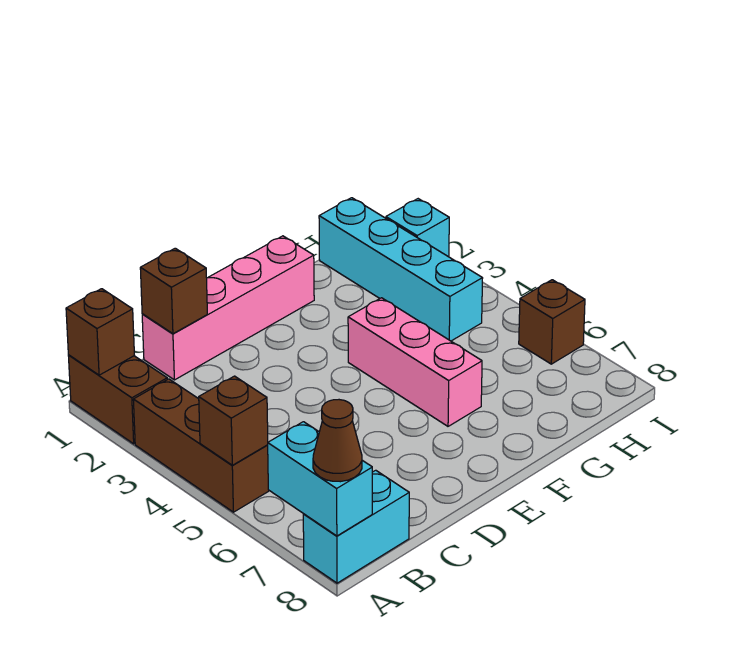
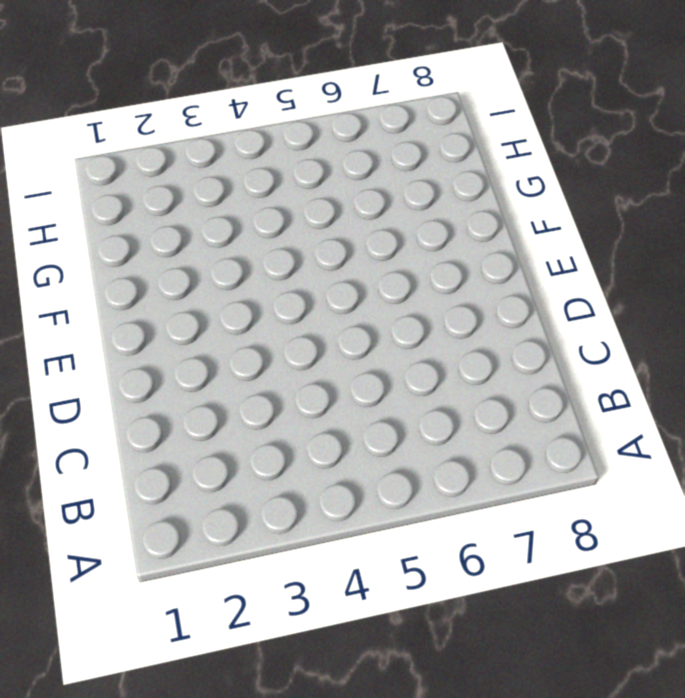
none -> brown 1x2 brick [68,355,167,444]
none -> brown 1x3 brick [133,379,269,512]
none -> cyan 1x2 brick [303,470,409,583]

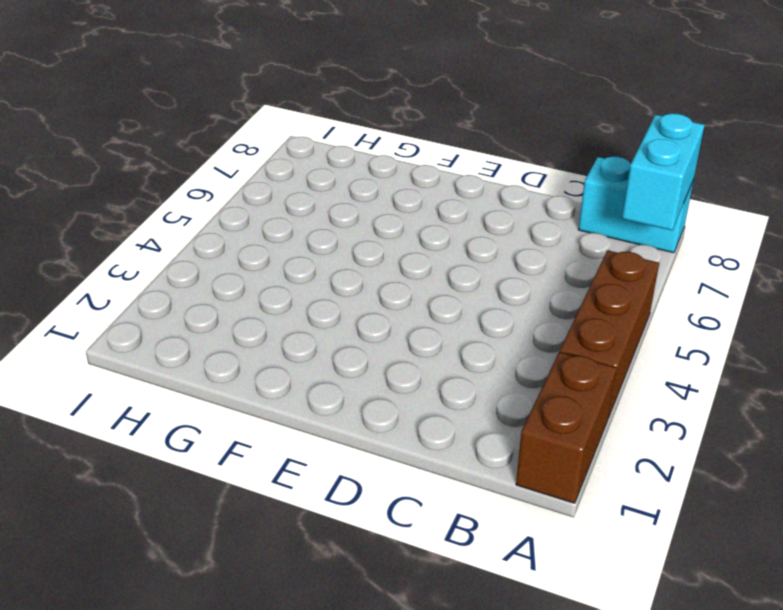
none -> pink 1x4 brick [142,236,314,380]
none -> pink 1x3 brick [348,298,482,426]
none -> cyan 1x4 brick [319,198,483,341]

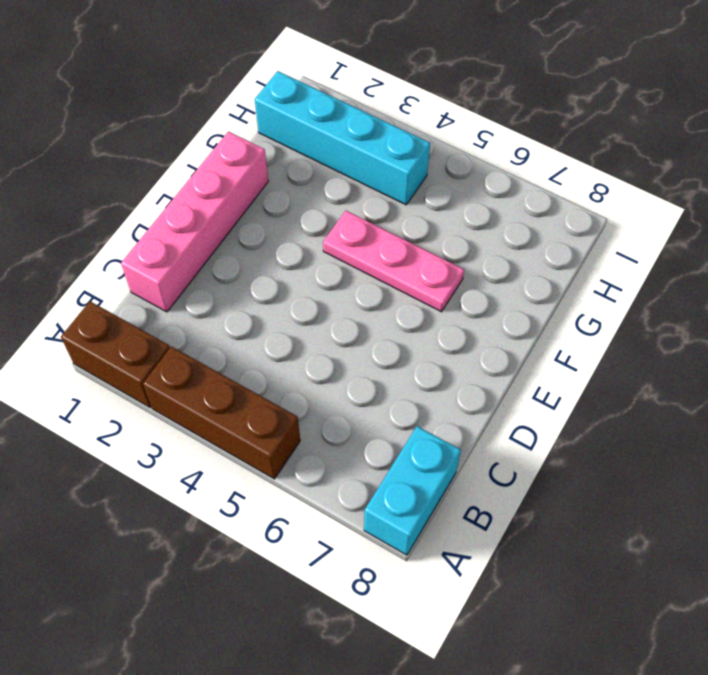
pink 1x3 plate [323,211,464,312] -> pink 1x3 brick [348,298,482,426]
none -> cyan 1x1 brick [386,199,449,257]
none -> brown 1x1 brick [519,280,585,364]
none -> brown 1x1 brick [66,289,134,375]

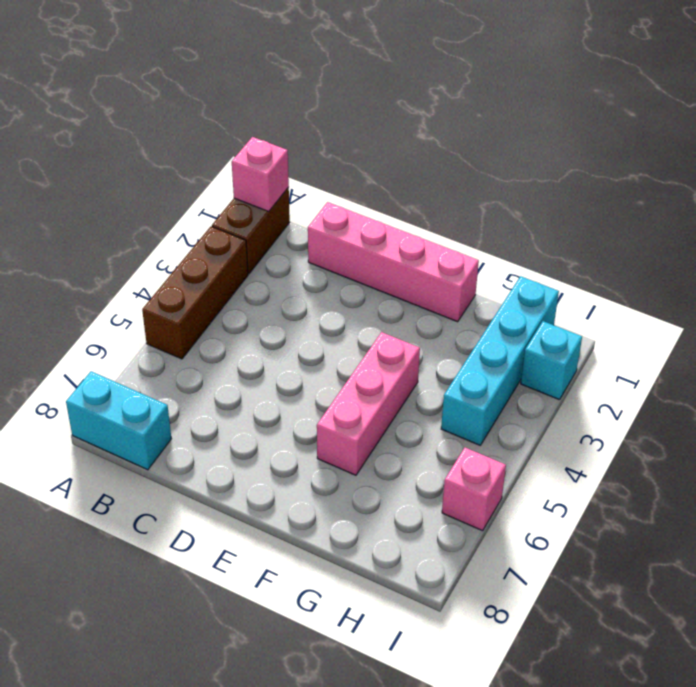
pink 1x1 brick [232,137,289,211] -> brown 1x1 brick [66,289,134,375]
pink 1x1 brick [442,447,506,531] -> brown 1x1 brick [519,280,585,364]
none -> brown 1x1 brick [199,376,268,465]
none -> cyan 1x2 brick [268,422,372,536]
none -> brown 1x1 brick [140,248,207,334]

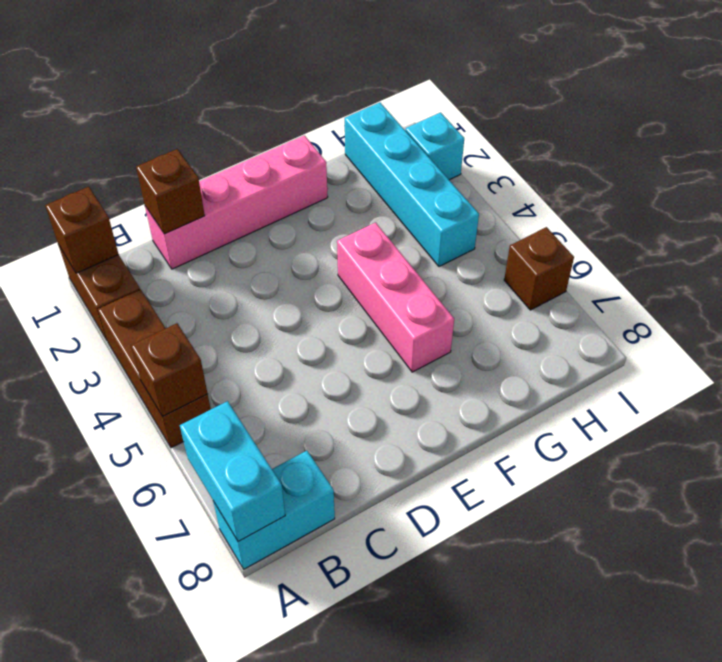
none -> brown 1x1 cone [313,400,362,482]

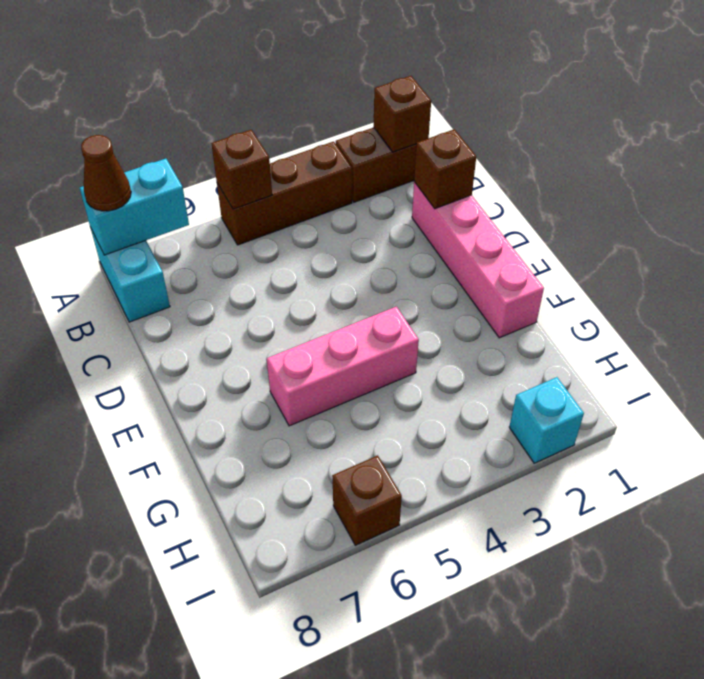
none -> cyan 1x4 brick [319,198,483,341]

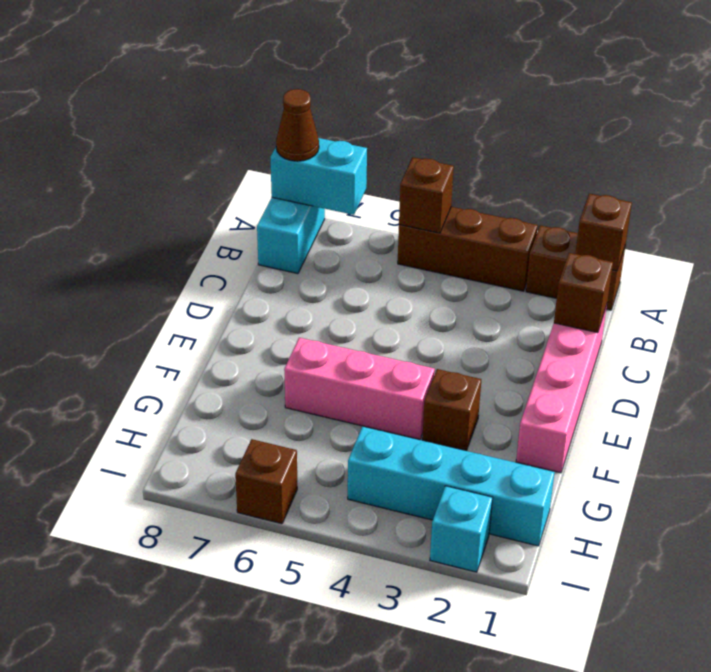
brown 1x1 brick [422,369,481,450] -> none

